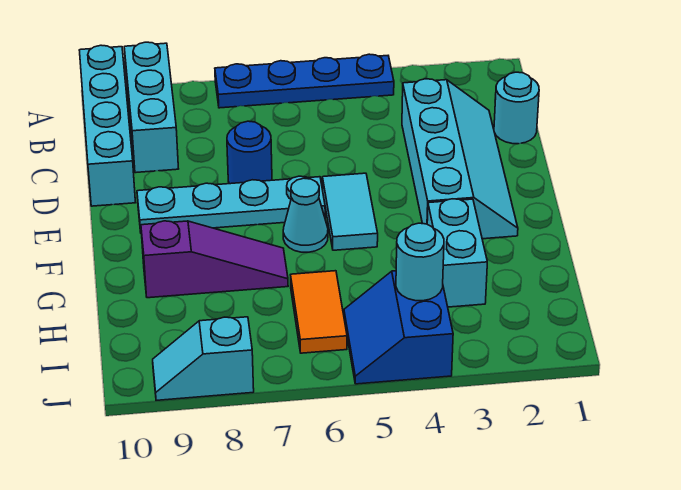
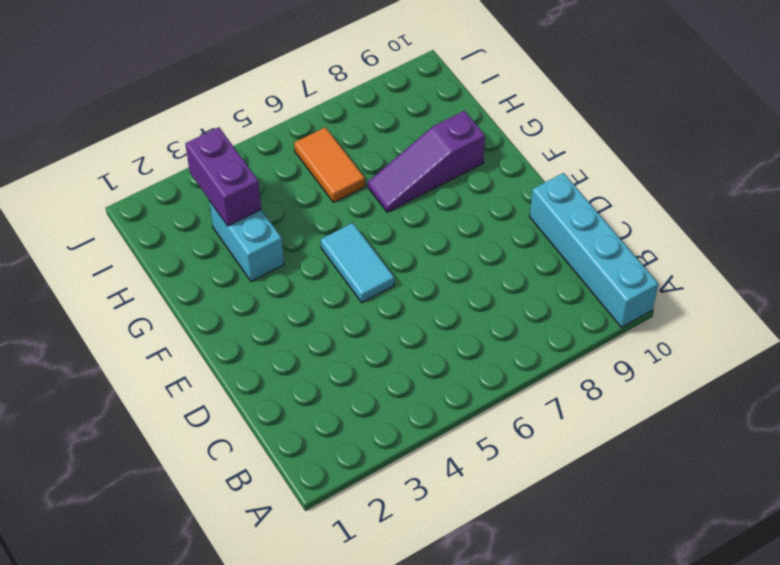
purple 1x2 brick [185,127,261,226] -> none
none -> blue 1x4 plate [215,54,394,108]
none -> cyan 1x3 brick [124,42,178,173]
none -> cyan 1x1 round brick [494,72,539,144]

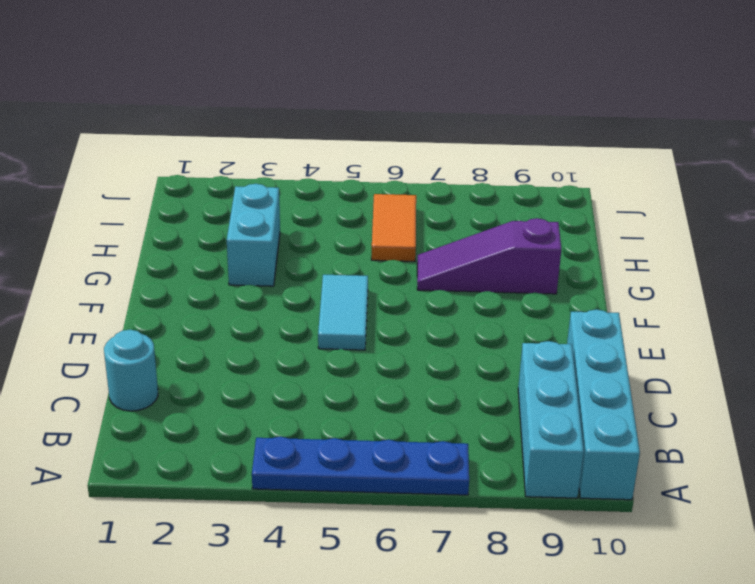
none -> cyan 2x4 slope [402,79,518,239]
none -> blue 1x1 round brick [227,121,272,184]
none -> cyan 1x4 plate [137,176,325,234]

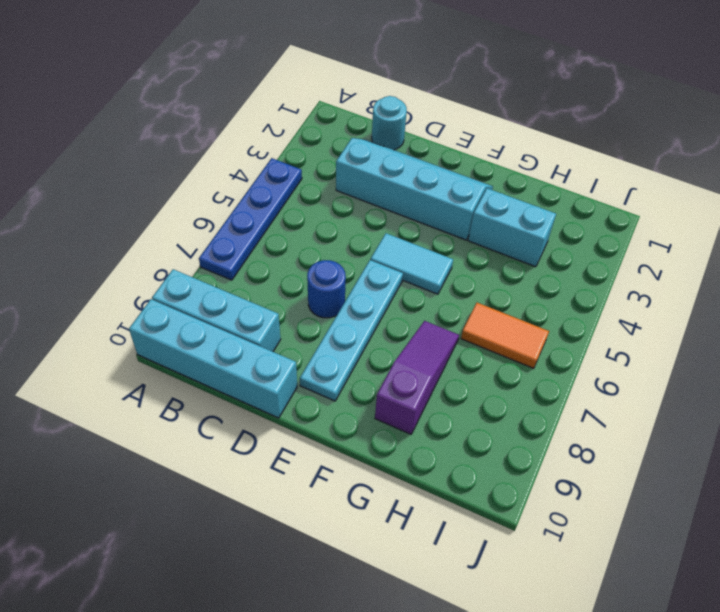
none -> cyan 1x1 cone [283,178,328,252]
none -> blue 2x2 slope [344,271,453,384]
none -> cyan 1x2 slope [153,317,254,400]

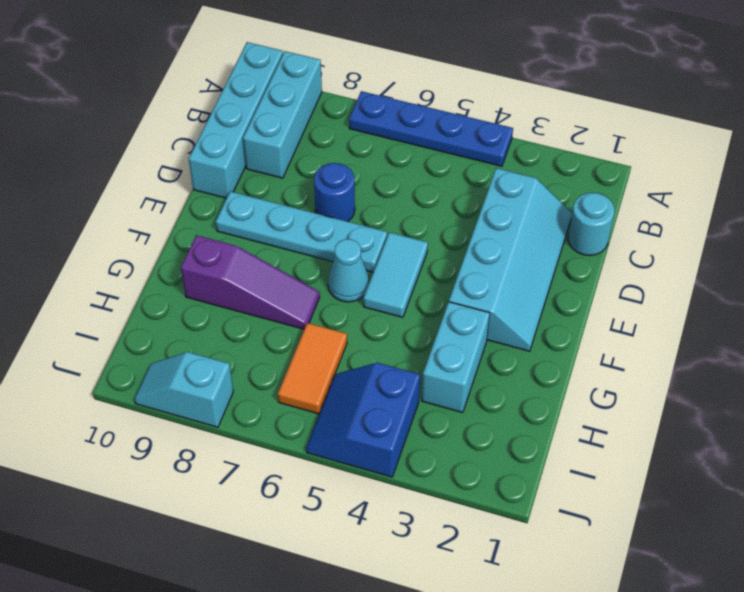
none -> cyan 1x1 round brick [396,223,444,301]

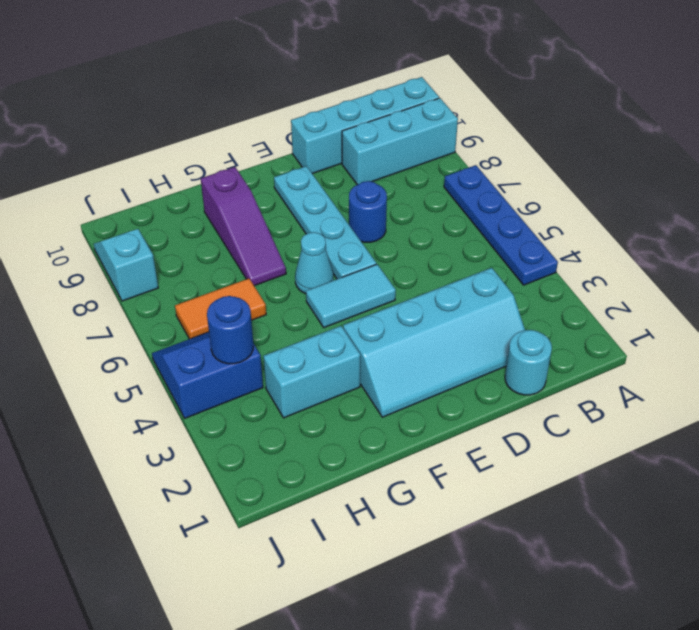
blue 1x1 round brick [207,296,253,364] -> cyan 1x1 round brick [396,223,444,301]

